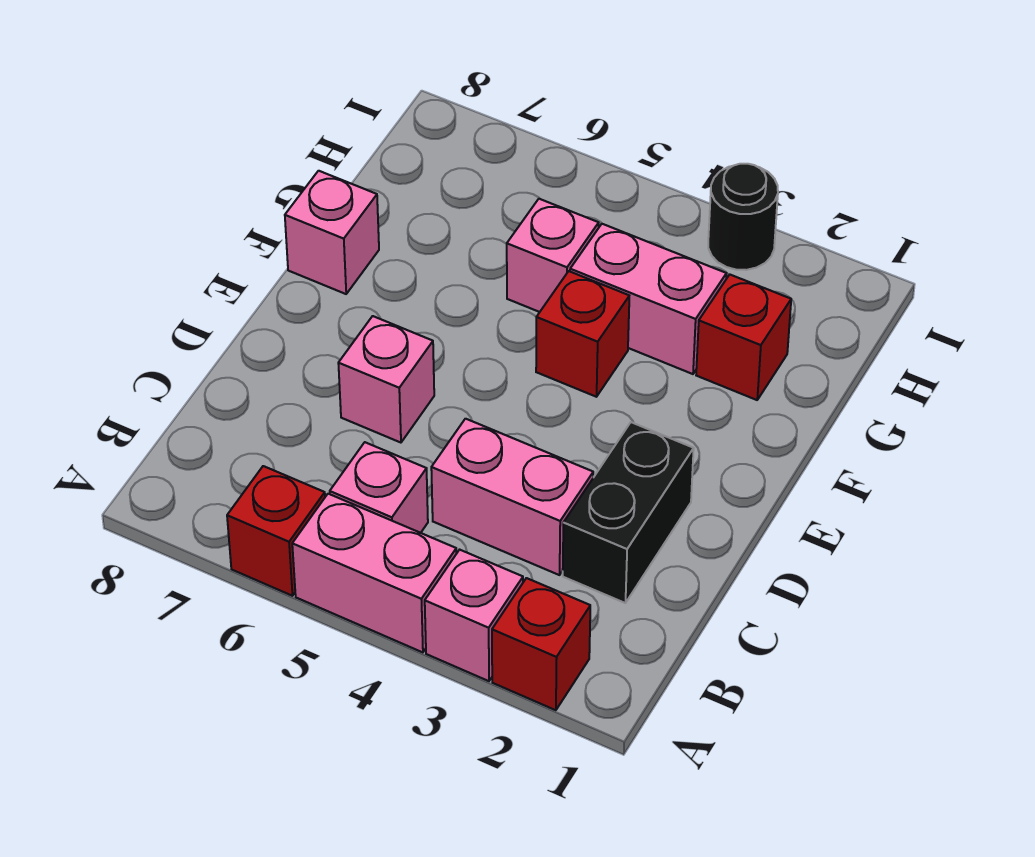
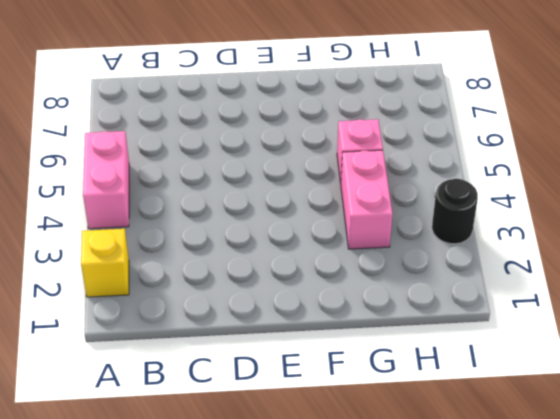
yellow 1x1 brick [81,229,129,297] -> red 1x1 brick [492,578,590,710]
none -> pink 1x1 brick [425,550,523,681]
none -> red 1x1 brick [227,466,325,596]
none -> pink 1x1 brick [330,442,428,533]

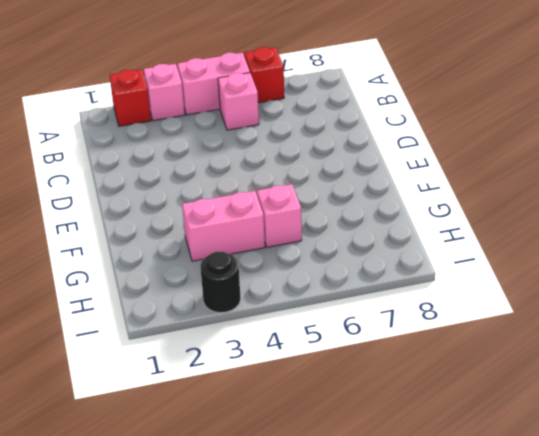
none -> black 1x2 brick [563,422,694,603]
none -> pink 1x2 brick [431,419,593,575]
none -> pink 1x1 brick [338,316,434,443]

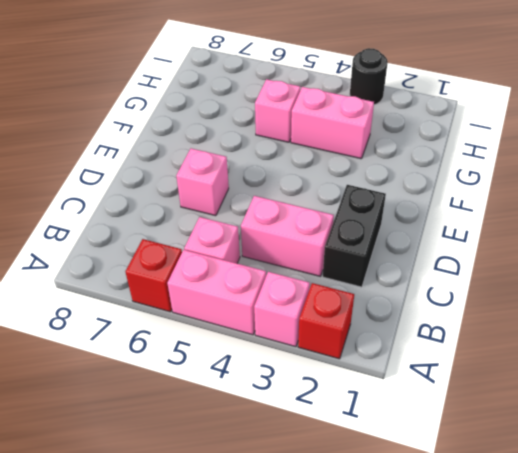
none -> red 1x1 brick [536,271,629,397]
none -> pink 1x1 brick [285,171,379,294]
none -> red 1x1 brick [696,275,791,400]

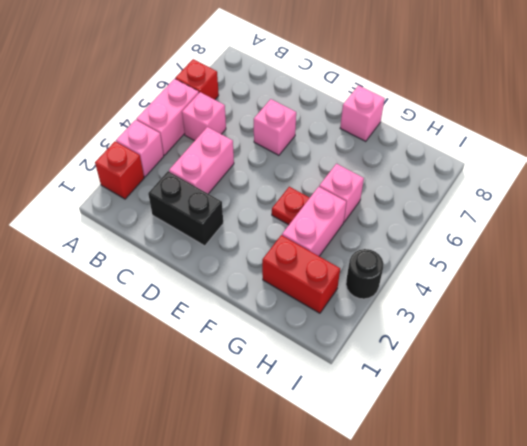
red 1x1 plate [272,187,309,225] -> red 1x1 brick [536,271,629,397]
red 1x2 brick [262,235,340,313] -> red 1x1 brick [696,275,791,400]

